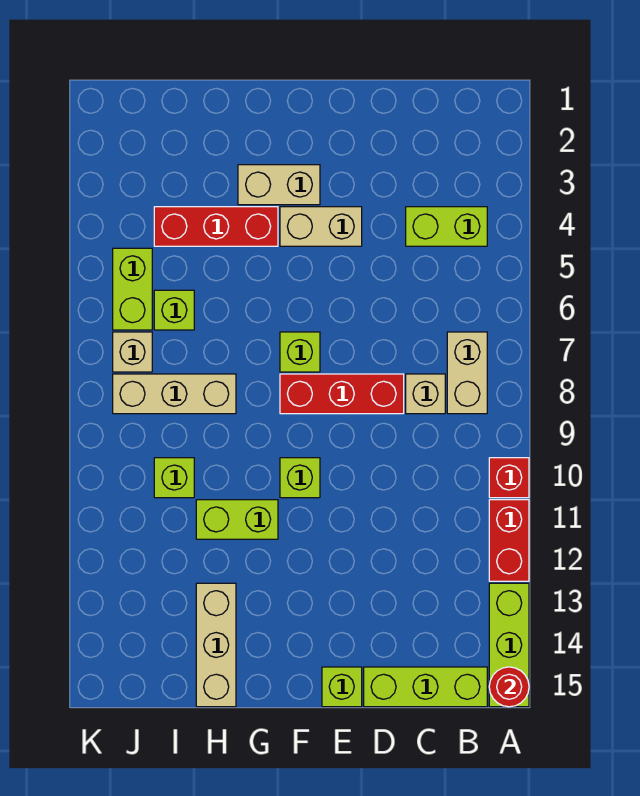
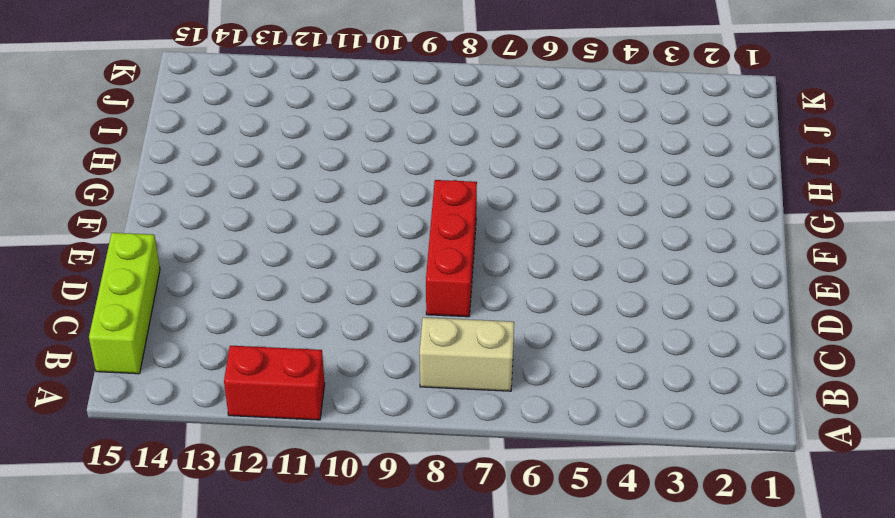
none -> red 1x1 brick [489,458,529,498]
none -> lime 1x3 brick [489,583,529,707]
none -> lime 1x2 brick [406,207,487,246]

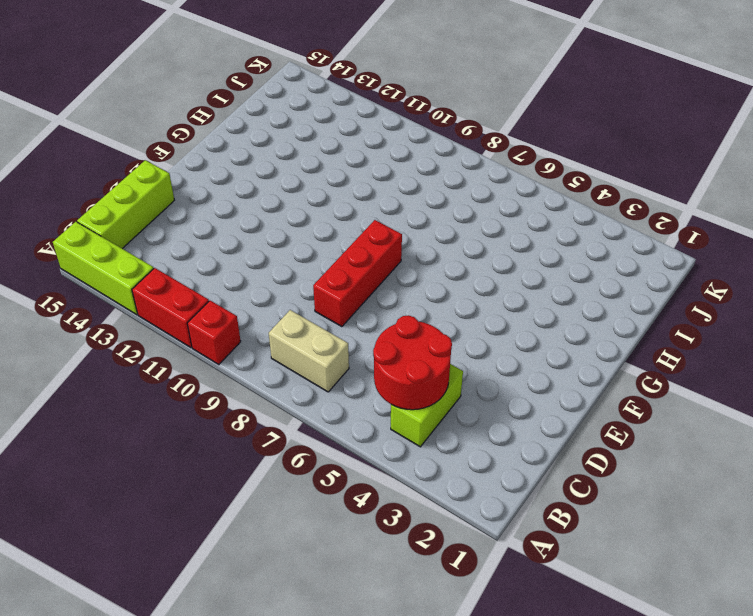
red 2x2 round brick [373,315,452,410] -> none
none -> tan 1x1 brick [406,374,445,414]
none -> tan 1x2 brick [280,207,362,246]
none -> lime 1x1 brick [322,667,362,707]

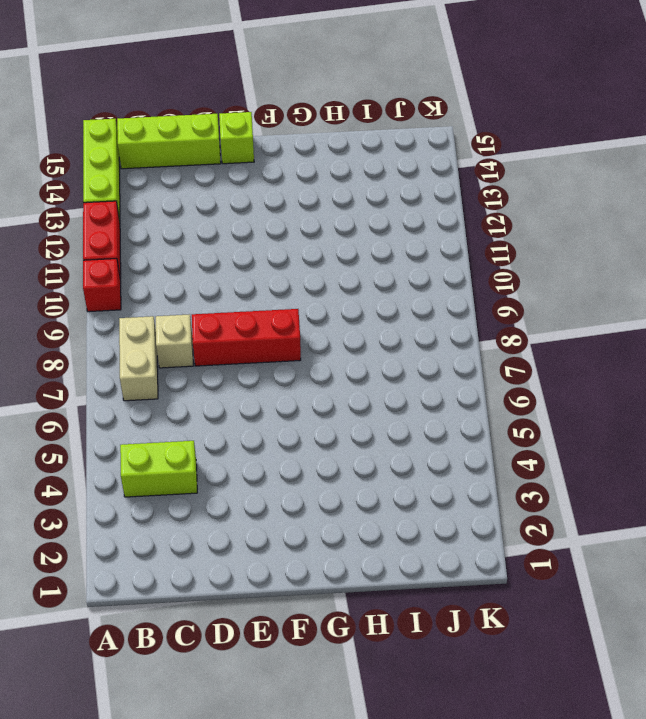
none -> tan 1x2 brick [280,207,362,246]
none -> tan 1x2 brick [238,165,320,205]
none -> lime 1x1 brick [280,332,320,372]

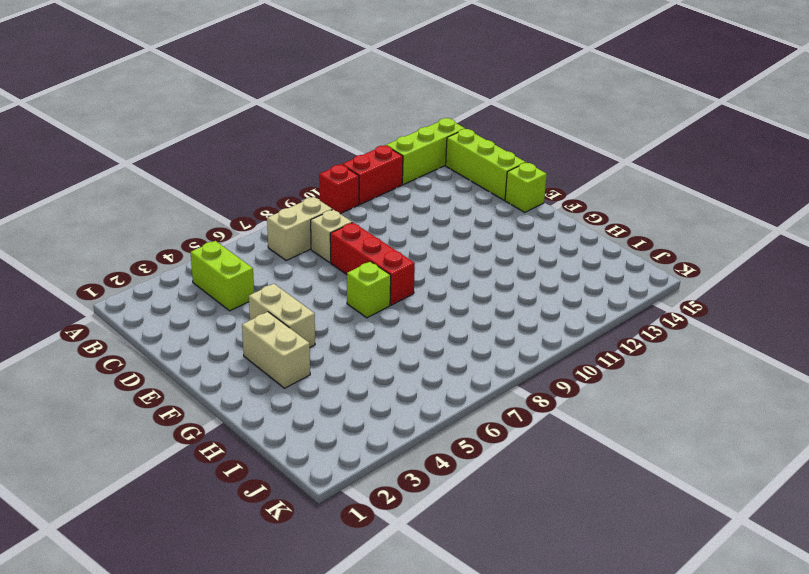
none -> lime 1x1 brick [280,458,320,498]
none -> red 1x3 brick [154,207,278,246]
none -> lime 1x2 brick [196,500,278,539]

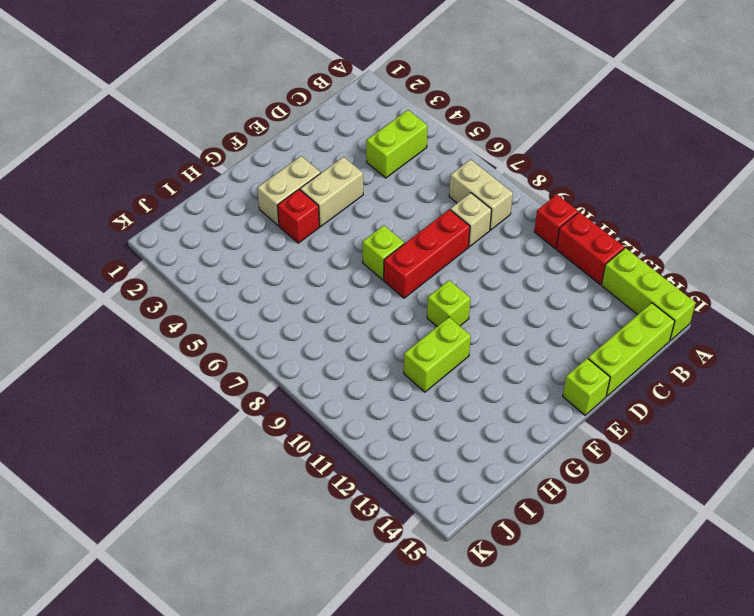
red 1x1 brick [277,189,320,243] -> red 1x3 brick [154,207,278,246]
none -> tan 1x3 brick [113,374,236,414]
none -> tan 1x3 brick [196,583,236,707]
none -> lime 1x1 brick [154,290,194,330]

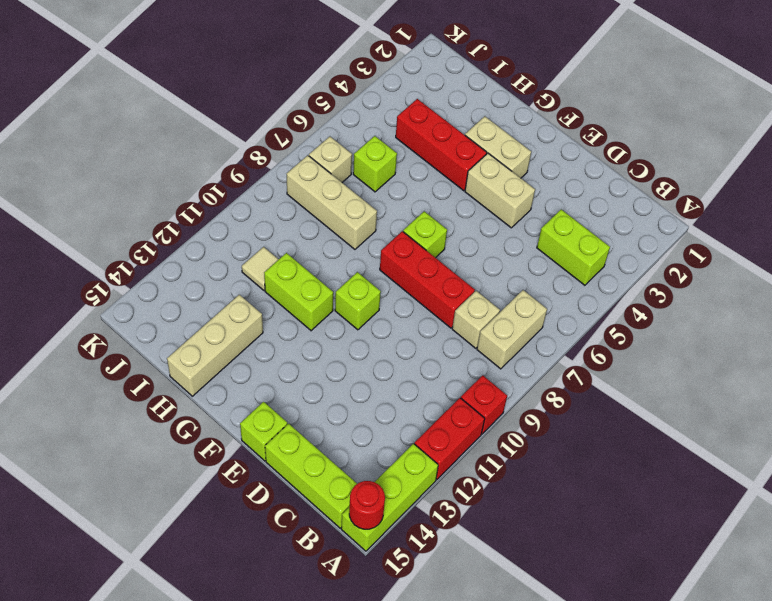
tan 1x1 tile [242,247,279,291] -> none
none -> lime 1x1 brick [154,458,194,498]
none -> lime 1x2 brick [113,248,152,330]

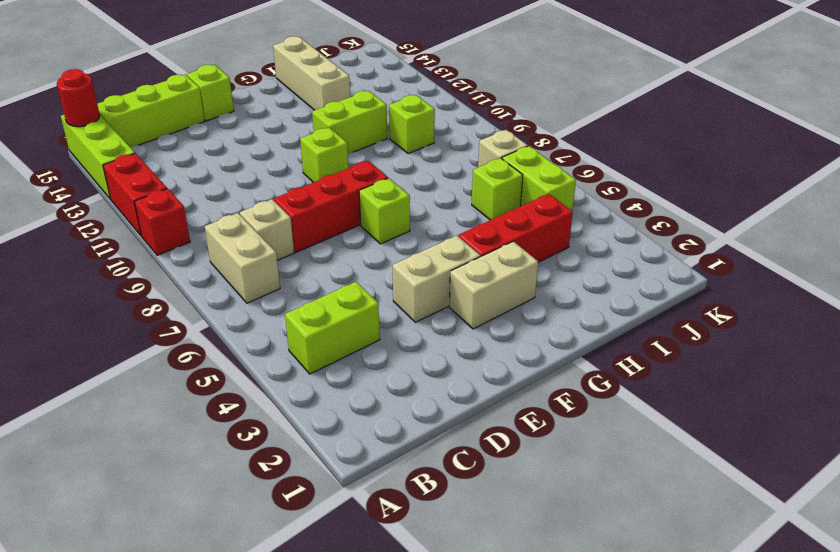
none -> tan 1x3 brick [113,374,236,414]

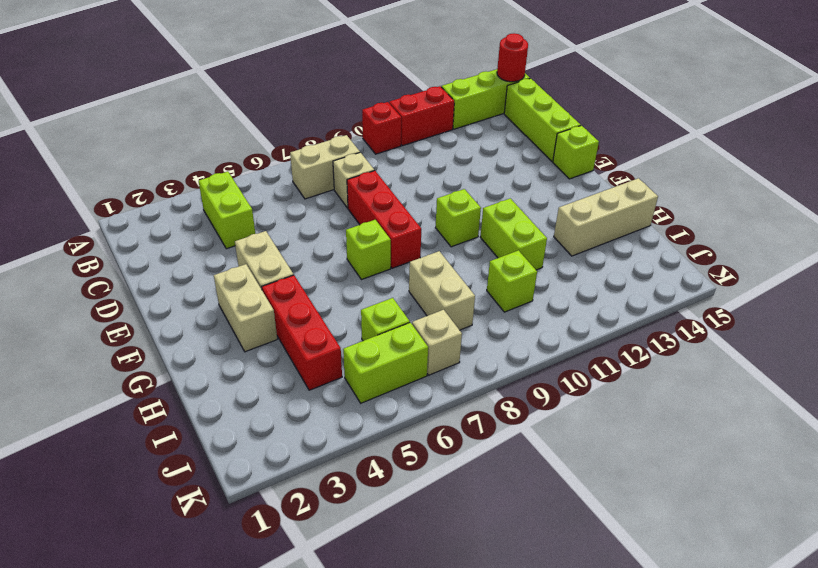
tan 1x2 brick [409,251,475,330] -> tan 1x3 brick [113,374,236,414]

